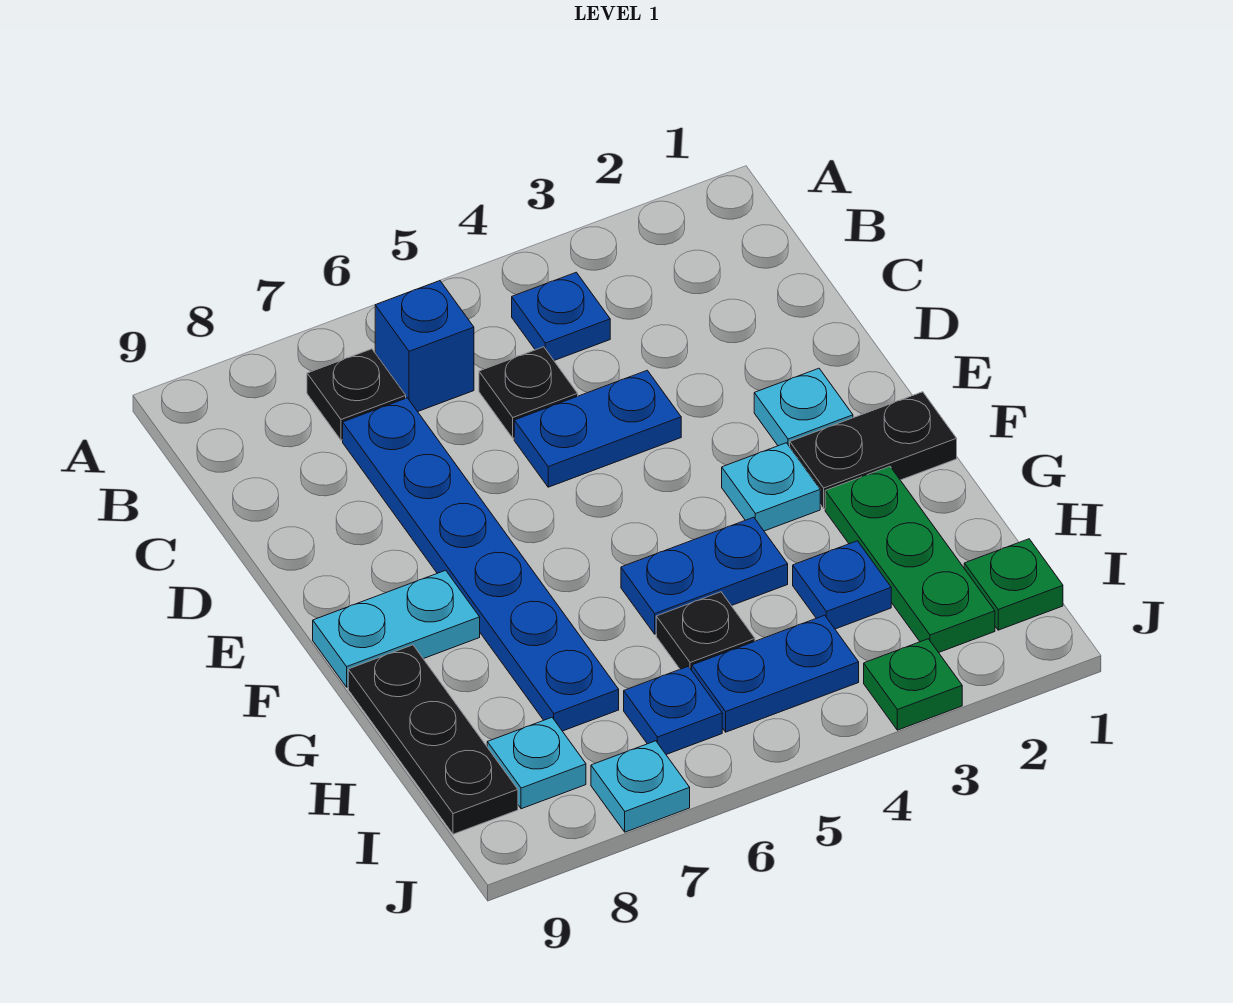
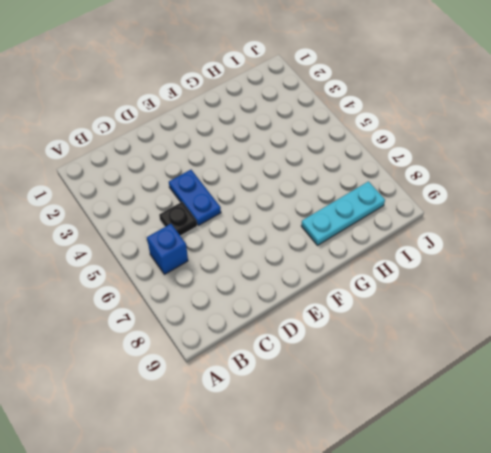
cyan 1x3 plate [301,181,385,245] -> cyan 1x1 plate [487,718,586,809]
none -> blue 1x1 plate [512,272,610,360]
none -> black 1x1 plate [307,349,406,440]
none -> blue 1x6 plate [343,398,619,731]

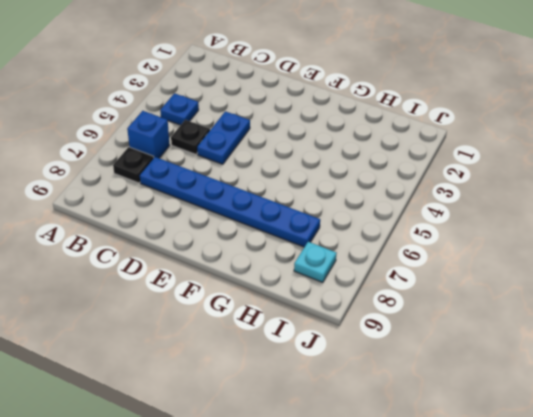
none -> cyan 1x1 plate [754,368,853,447]
none -> black 1x2 plate [790,392,957,509]
none -> cyan 1x1 plate [722,443,820,531]

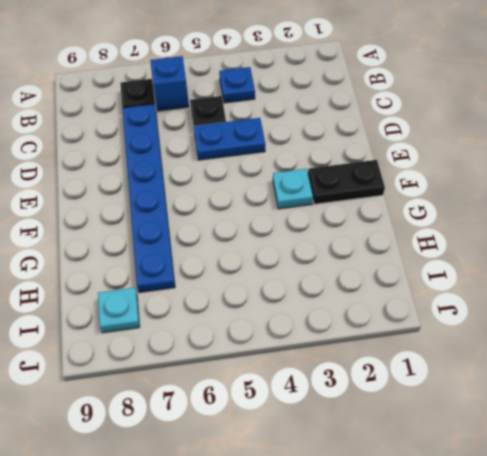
none -> cyan 1x1 plate [754,368,853,447]
none -> cyan 1x2 plate [313,570,480,687]
none -> green 1x3 plate [825,466,995,653]

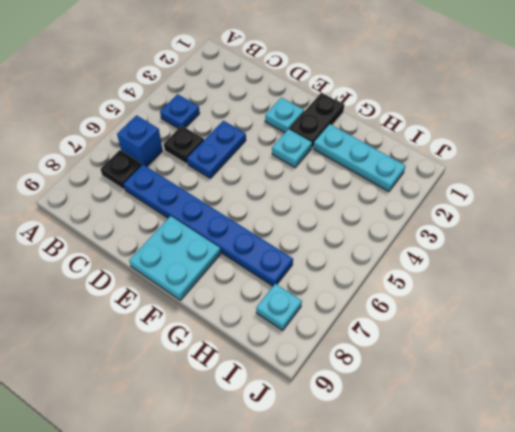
cyan 2x2 plate [129,216,221,300] -> cyan 1x2 plate [313,570,480,687]
cyan 1x3 plate [313,124,406,192] -> green 1x3 plate [825,466,995,653]
none -> blue 1x2 plate [621,517,788,634]
none -> black 1x3 plate [348,645,518,834]
none -> blue 1x1 plate [793,541,891,629]

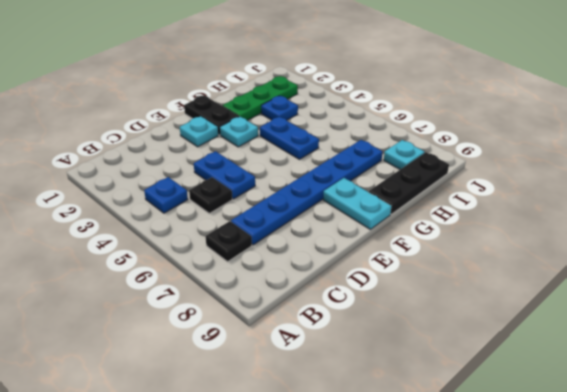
none -> blue 1x1 brick [375,281,474,412]
none -> black 1x1 plate [656,592,755,670]
none -> green 1x1 plate [964,539,1063,630]

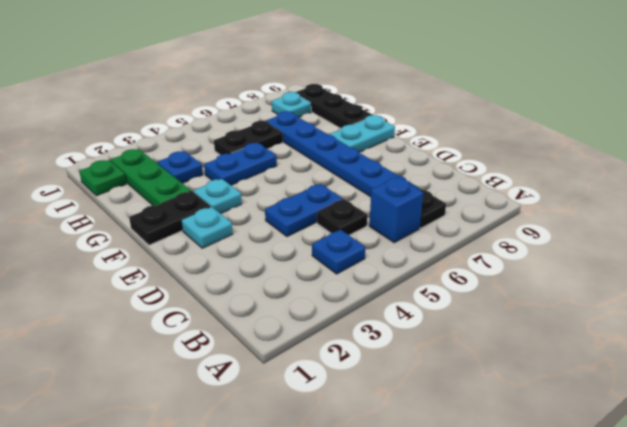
black 1x2 plate [214,121,283,155] -> black 1x1 plate [656,592,755,670]
none -> blue 1x2 plate [692,615,859,732]
none -> blue 1x1 plate [624,666,722,754]
none -> green 1x1 plate [864,639,962,730]

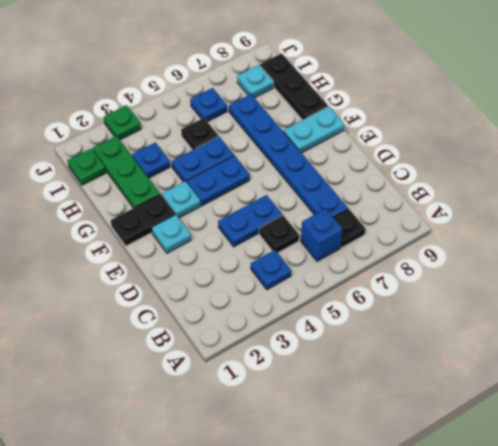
blue 1x2 plate [187,156,250,206] -> blue 1x2 plate moved to [692,615,859,732]
none -> cyan 1x1 plate [591,741,690,832]

